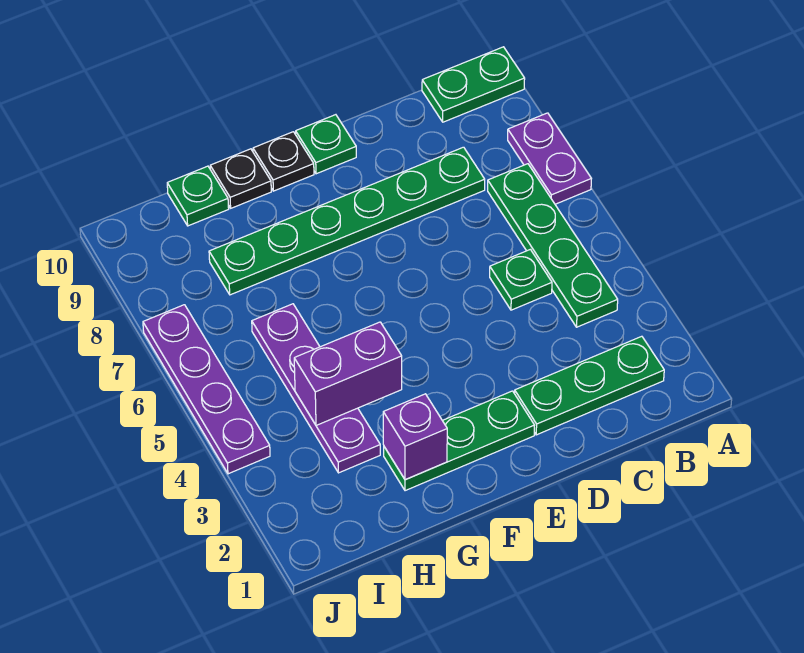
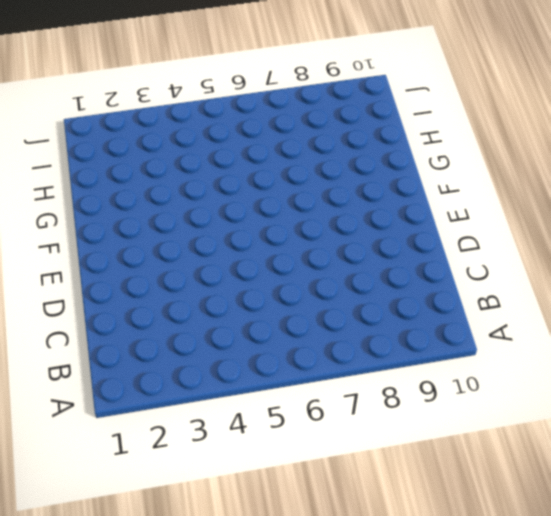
none -> purple 1x2 plate [508,113,591,204]
none -> green 1x2 plate [422,47,525,122]
none -> green 1x3 plate [515,336,664,435]

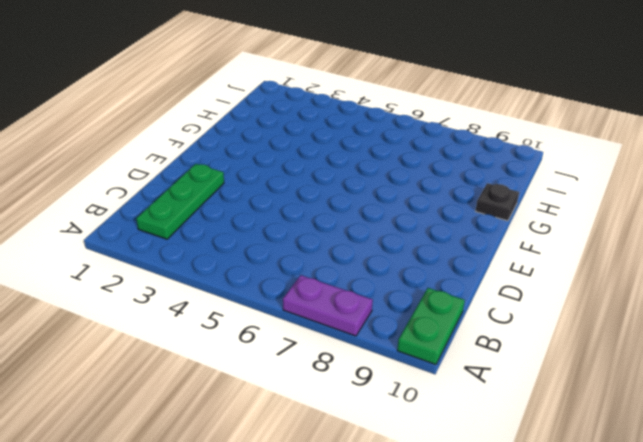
none -> green 1x4 plate [488,164,618,327]
none -> green 1x1 plate [490,249,552,310]
none -> green 1x6 plate [209,147,485,295]

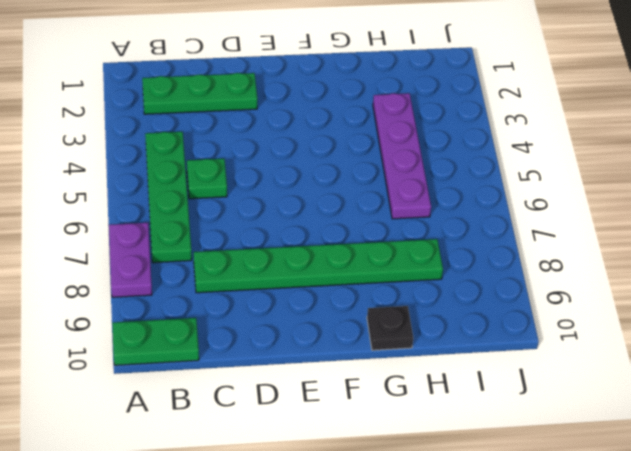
none -> green 1x3 plate [384,391,535,491]
none -> green 1x1 plate [296,115,356,174]
none -> black 1x1 plate [253,132,314,191]

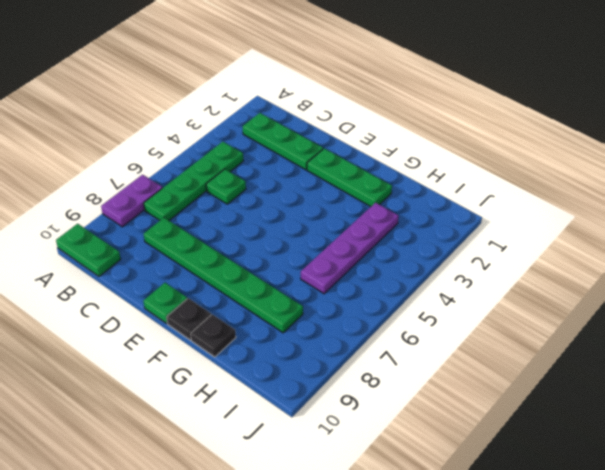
none -> green 1x1 plate [167,166,229,226]
none -> purple 1x4 plate [143,305,270,474]
none -> purple 1x1 brick [383,394,447,480]

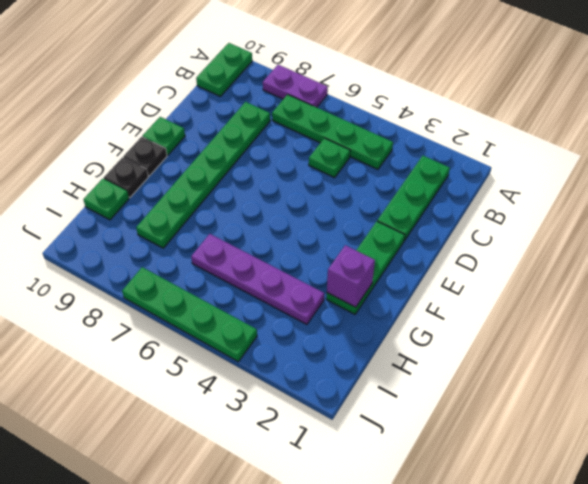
green 1x4 plate [122,267,257,362] -> purple 1x4 plate [143,305,270,474]
none -> purple 1x2 brick [294,322,402,425]

